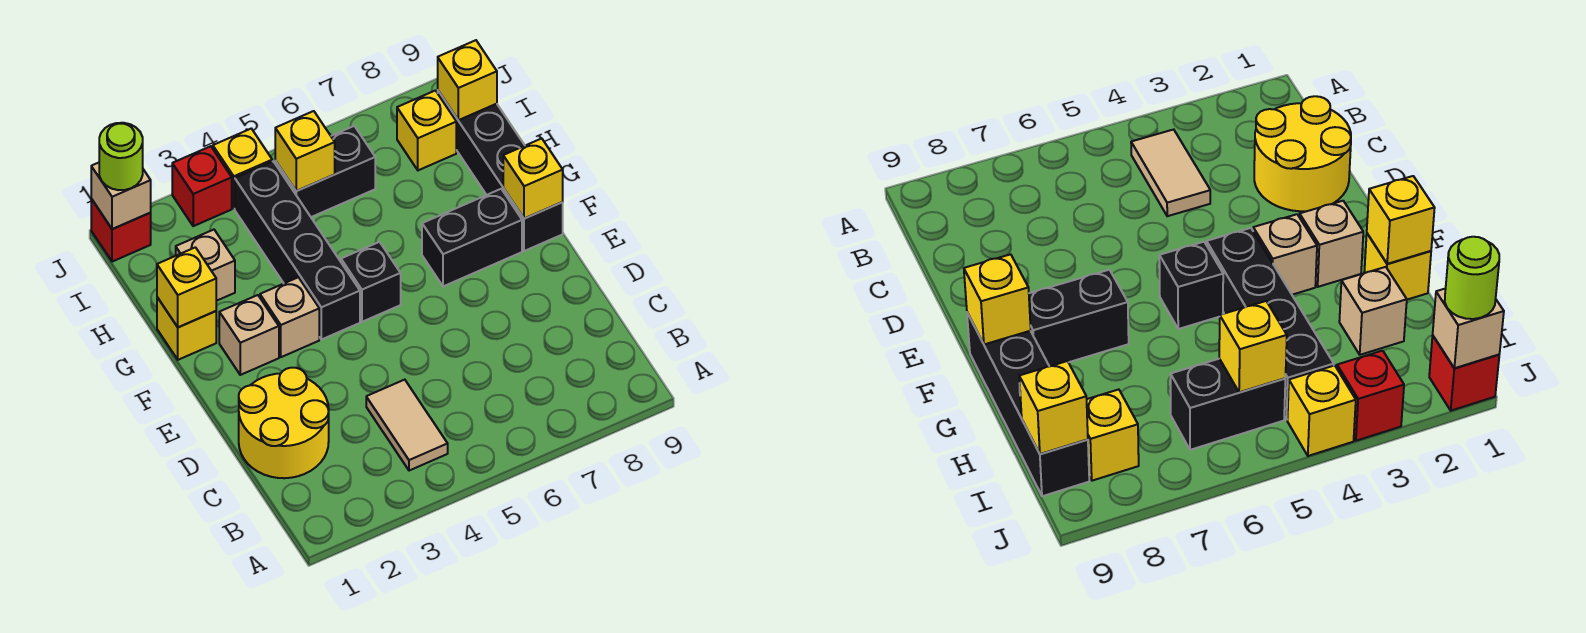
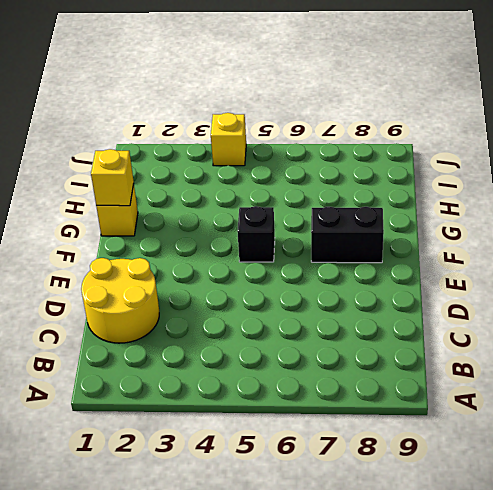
none -> tan 1x2 tile [366,380,448,471]
none -> tan 1x1 brick [219,295,279,375]
none -> tan 1x1 brick [260,277,319,357]

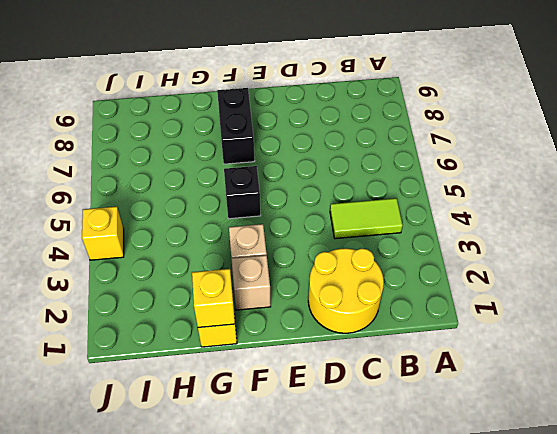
lime 1x2 tile [330,198,403,239] -> tan 1x2 tile [366,380,448,471]
none -> black 1x4 brick [235,161,360,340]
none -> black 1x4 brick [438,91,563,251]
none -> tan 1x1 brick [176,230,235,301]

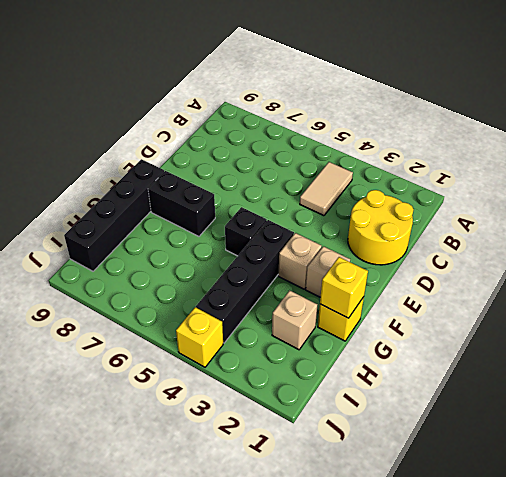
none -> black 1x2 brick [275,126,375,217]
none -> yellow 1x1 brick [397,91,456,170]
none -> red 1x1 brick [91,199,151,262]

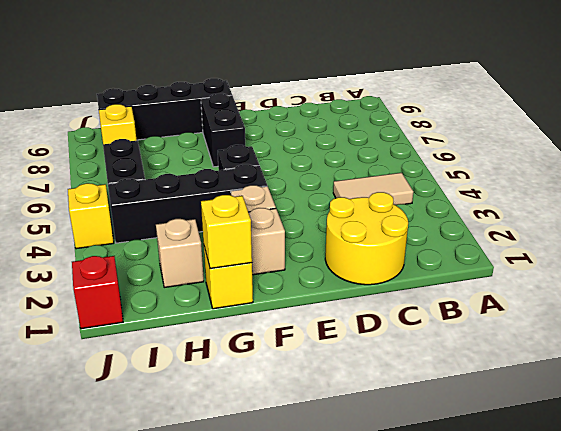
none -> red 1x1 brick [172,146,232,226]
none -> yellow 1x1 brick [503,139,563,219]
none -> yellow 1x1 brick [275,111,335,191]

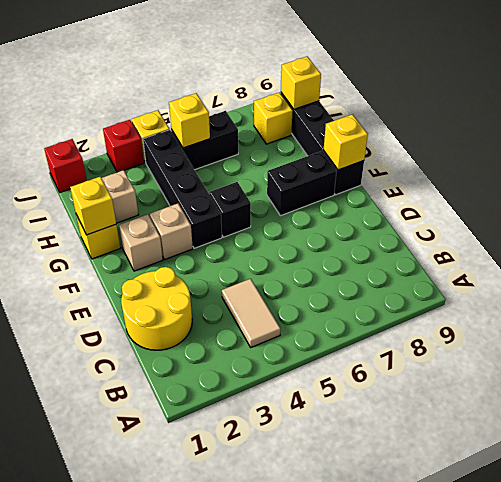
none -> tan 1x1 brick [91,163,151,229]
none -> lime 1x1 round brick [99,123,143,190]

